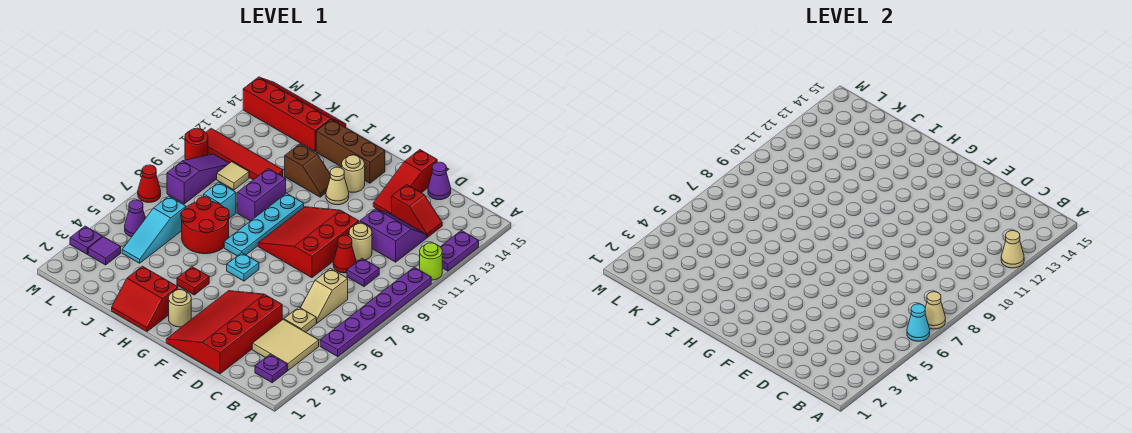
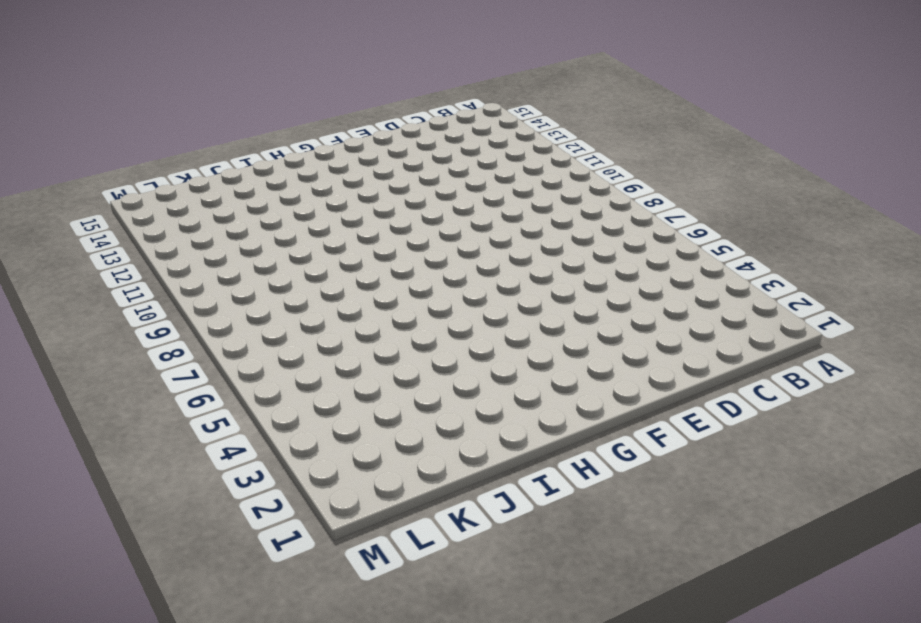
none -> purple 1x6 plate [320,267,431,356]
none -> lime 1x1 round brick [420,243,442,280]
none -> purple 1x2 plate [441,231,479,271]
none -> purple 1x1 plate [255,355,287,383]

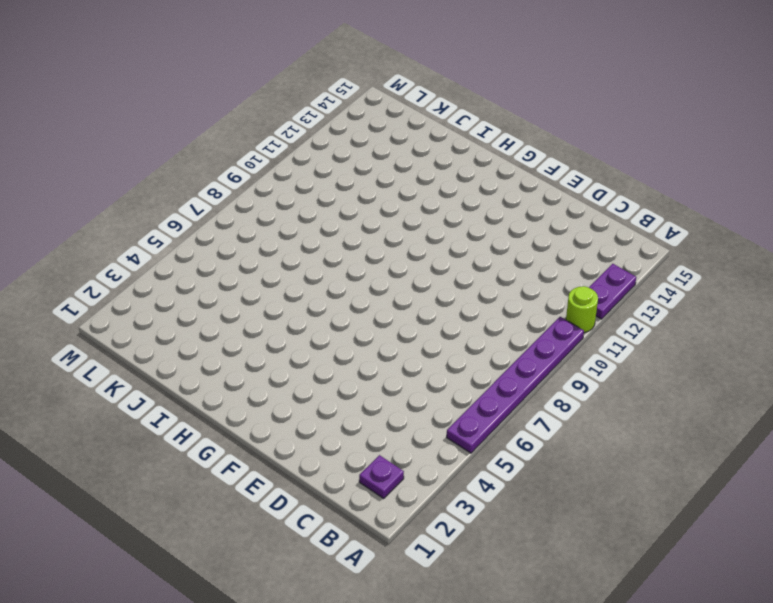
none -> tan 2x2 tile [252,319,319,370]
none -> tan 1x1 plate [284,307,316,332]
none -> tan 1x2 slope [301,269,348,323]
none -> purple 1x1 plate [347,258,379,286]

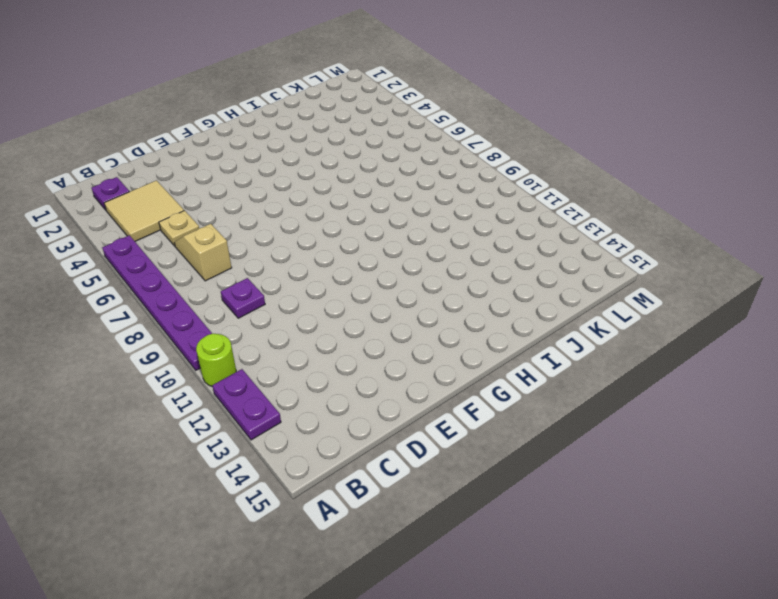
none -> purple 2x2 slope [360,209,426,262]
none -> red 1x2 slope [392,185,442,238]
none -> red 3x4 slope [166,291,282,374]
none -> red 1x1 cone [333,236,356,273]

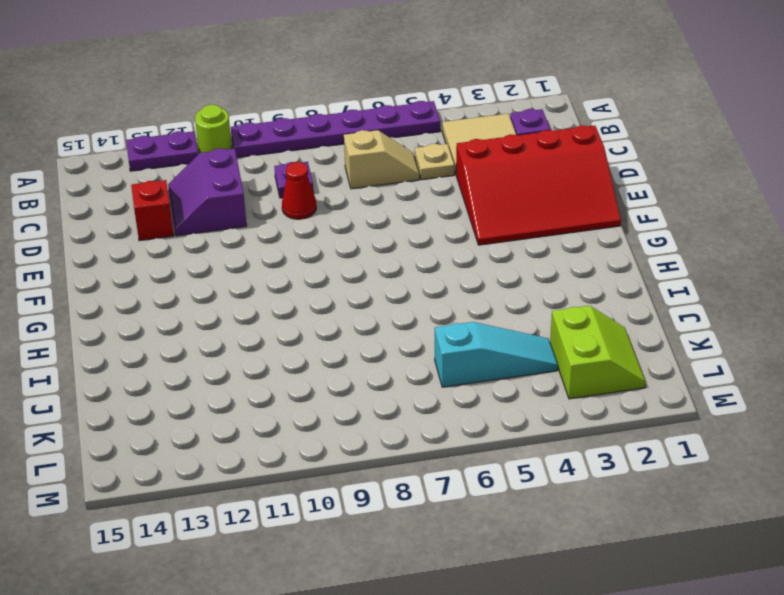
lime 2x2 slope [550,306,646,399] -> purple 1x1 tile [88,237,121,265]
none -> tan 1x1 round brick [349,223,372,261]
none -> purple 1x1 cone [428,162,451,200]
none -> red 3x3 slope [258,207,359,278]
none -> red 1x3 slope [373,150,437,214]

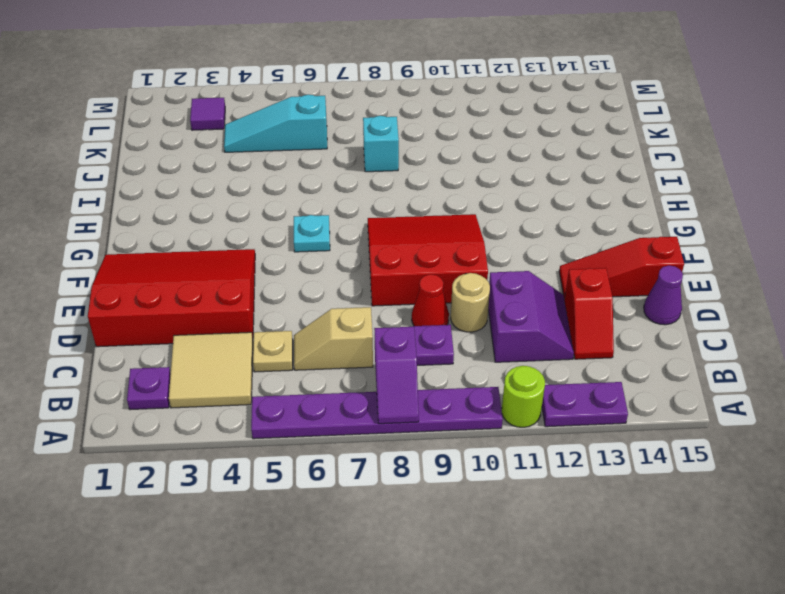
purple 1x2 slope [374,327,419,424] -> none
none -> tan 1x1 round brick [169,290,191,327]
none -> tan 1x1 cone [326,167,349,205]
none -> tan 1x1 round brick [342,155,365,192]
none -> brown 1x3 brick [316,120,385,183]

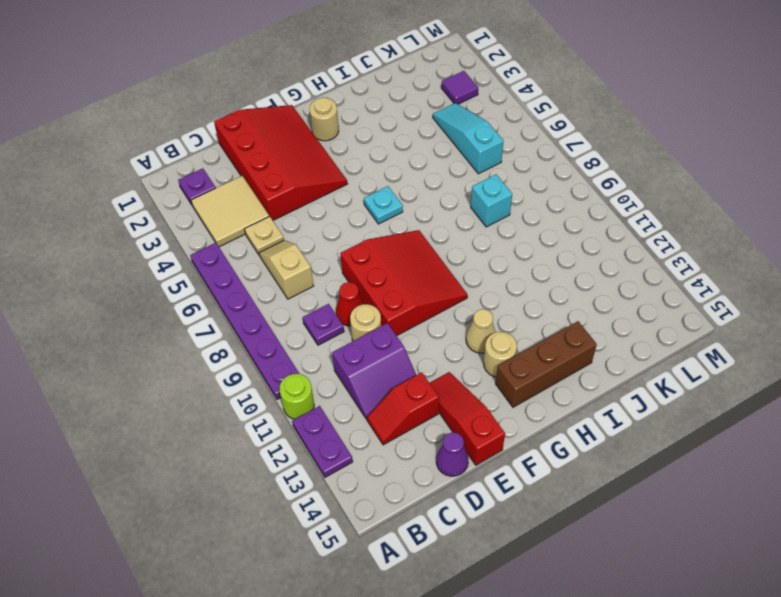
none -> red 2x2 slope [112,266,178,332]
none -> red 1x1 plate [177,267,209,295]
none -> cyan 1x4 plate [224,193,304,256]
none -> brown 1x2 slope [285,144,330,197]

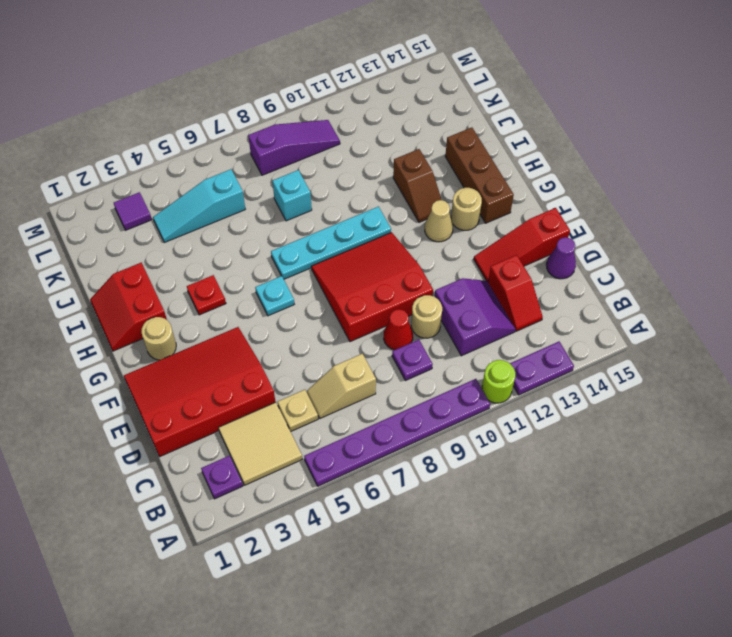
none -> red 2x2 round brick [181,197,229,254]
none -> purple 1x2 brick [237,169,286,221]
none -> red 1x4 tile [206,128,283,180]
none -> red 2x4 slope [243,77,346,151]

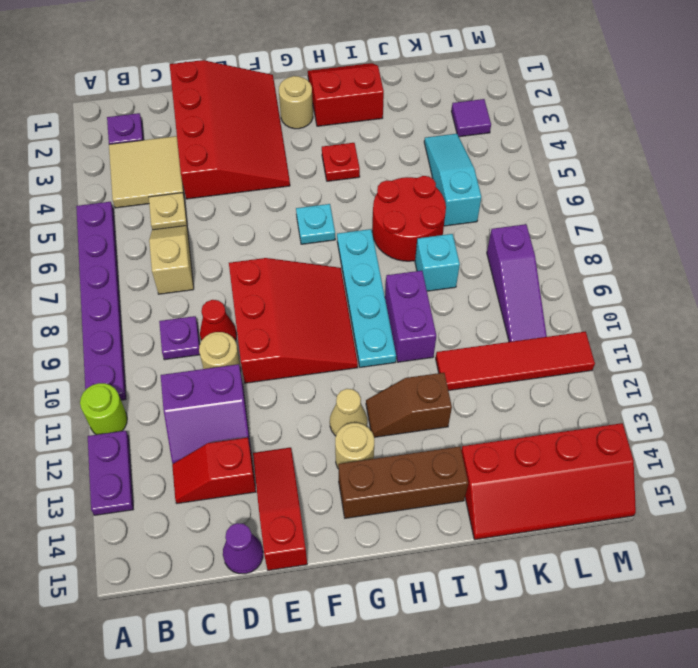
none -> tan 1x1 tile [217,162,249,190]
none -> purple 1x1 cone [125,200,145,237]
none -> purple 1x1 plate [70,226,102,254]
none -> red 1x1 cone [138,165,161,203]

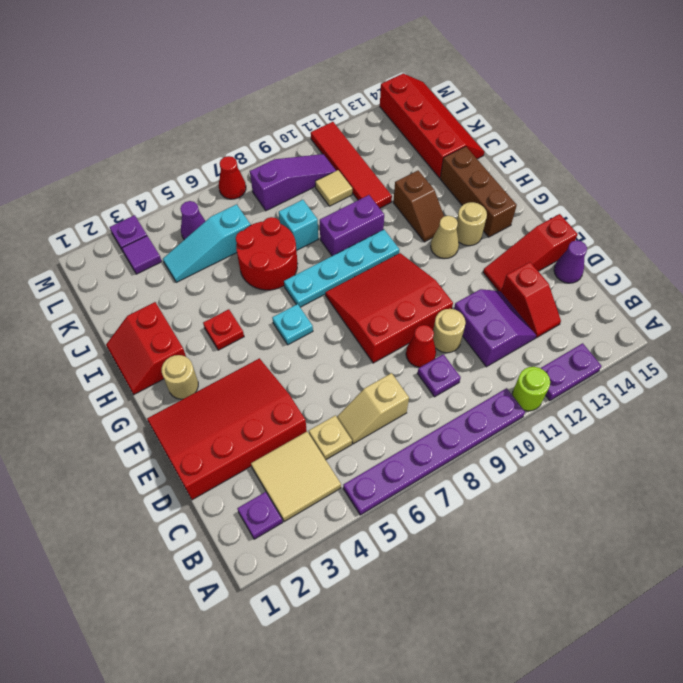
none -> red 1x1 round brick [185,128,208,160]
none -> cyan 1x1 cone [907,304,930,341]
none -> tan 1x1 cone [925,292,945,329]
none -> tan 1x1 cone [1001,231,1024,268]

